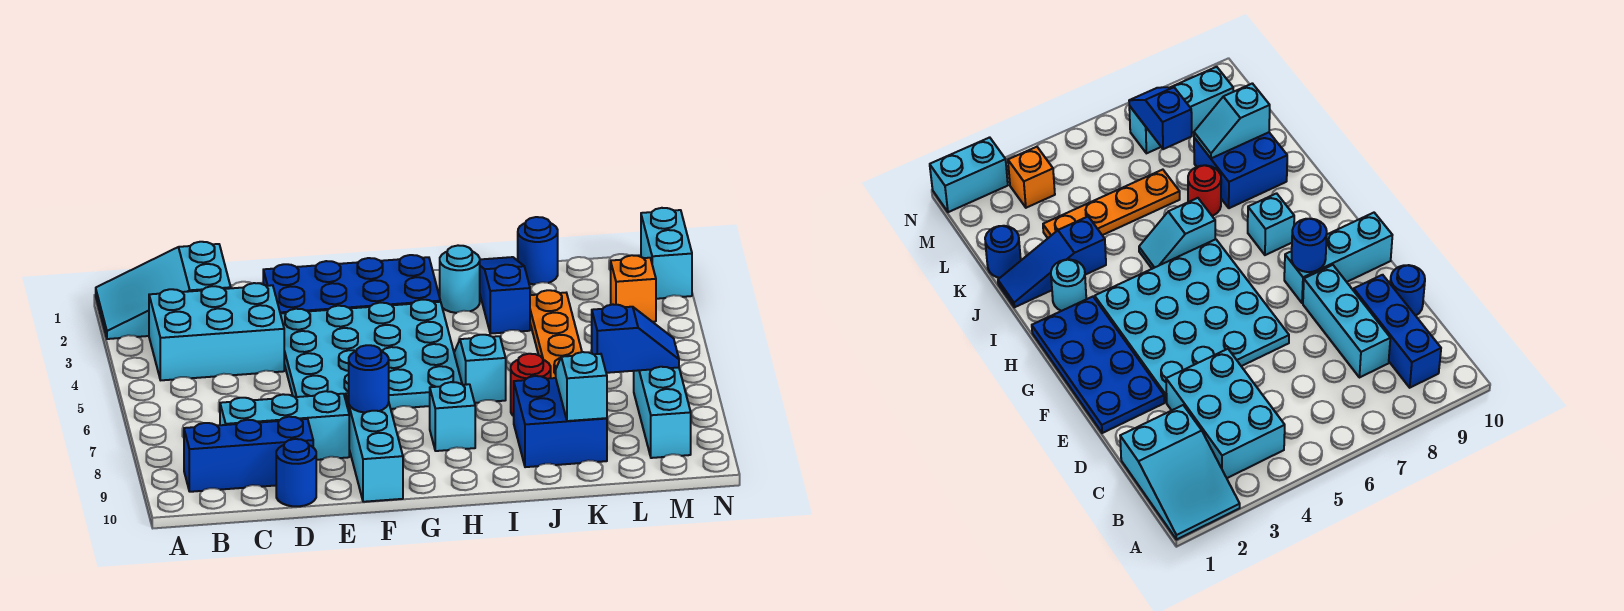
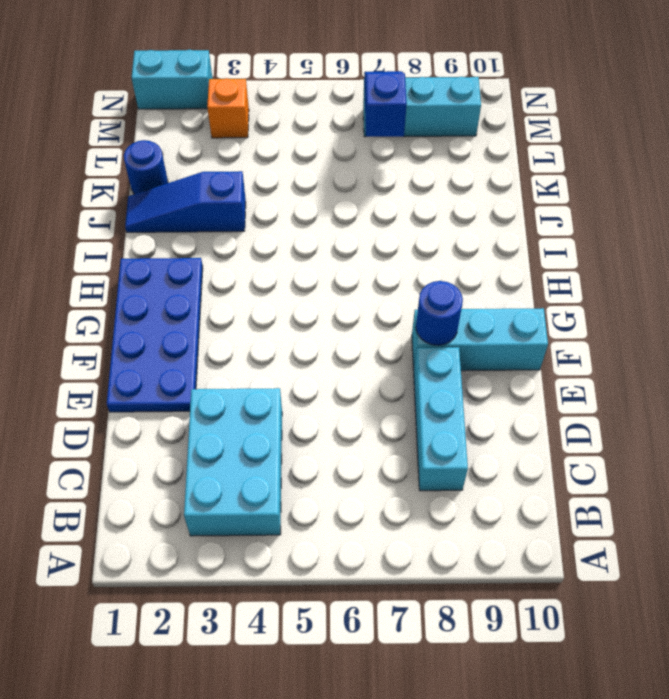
none -> cyan 2x3 slope [96,242,231,339]
none -> blue 1x3 brick [184,417,313,492]
none -> blue 1x1 round brick [276,439,316,506]

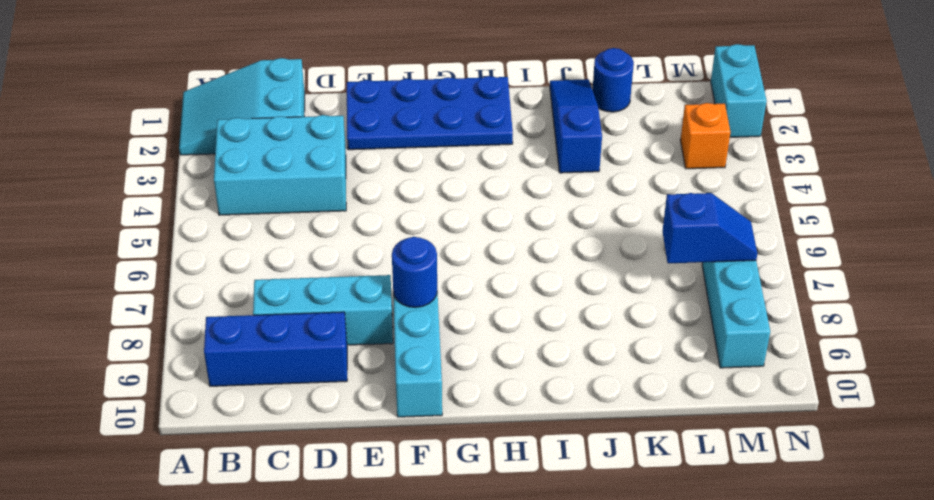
none -> blue 1x1 round brick [276,439,316,506]
none -> cyan 4x4 plate [280,300,462,409]
none -> cyan 1x1 brick [430,382,475,451]

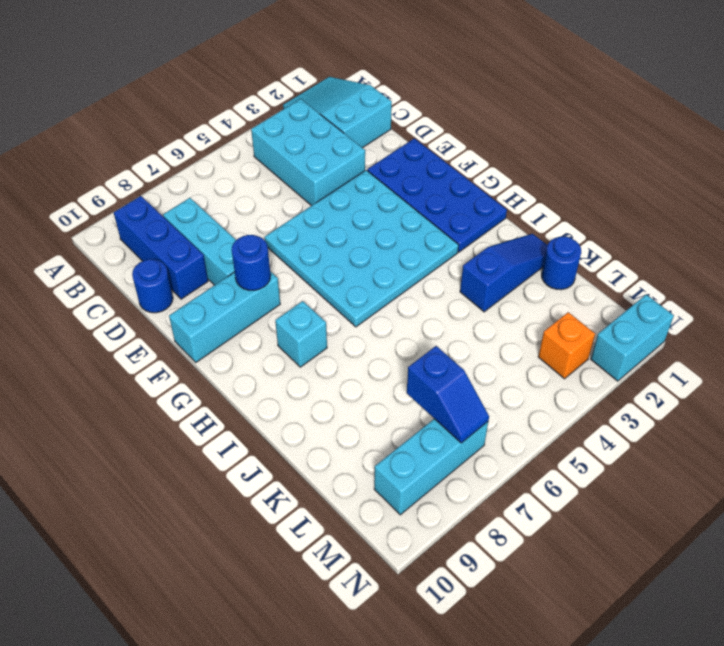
none -> cyan 1x1 round brick [440,245,480,313]
none -> cyan 1x2 slope [454,335,506,403]
none -> red 1x1 round brick [511,354,551,416]

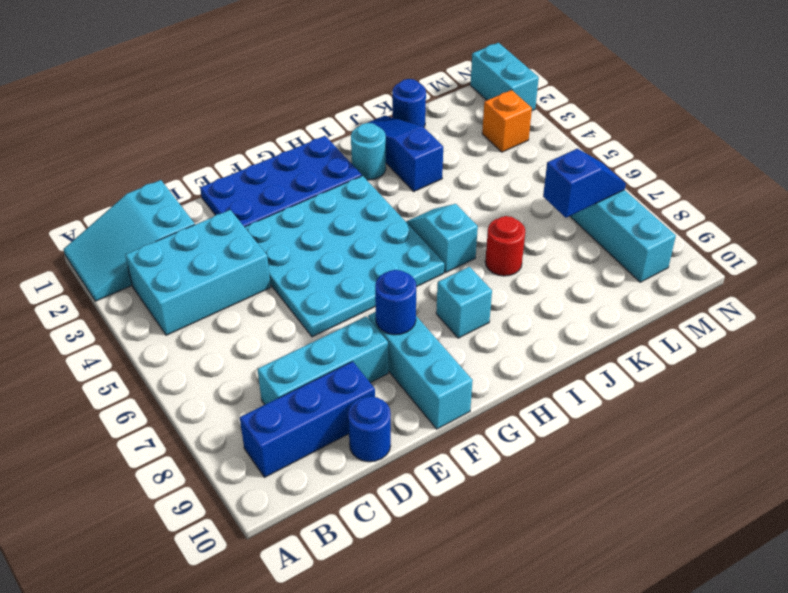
none -> blue 2x2 brick [514,376,607,467]
none -> orange 1x4 plate [530,290,582,378]
none -> cyan 1x2 slope [556,352,607,421]

